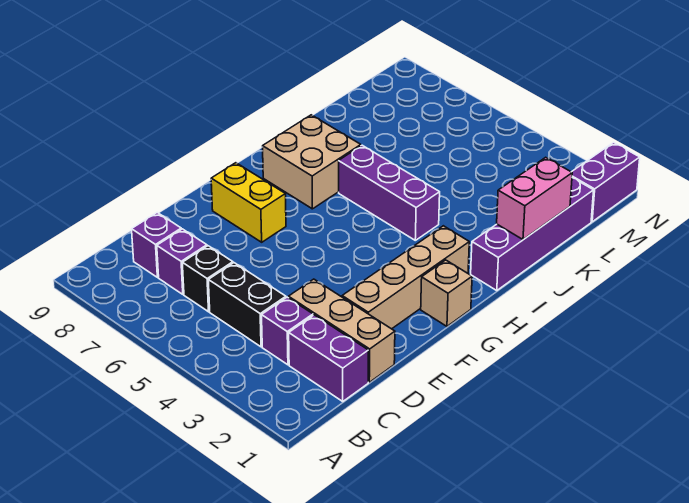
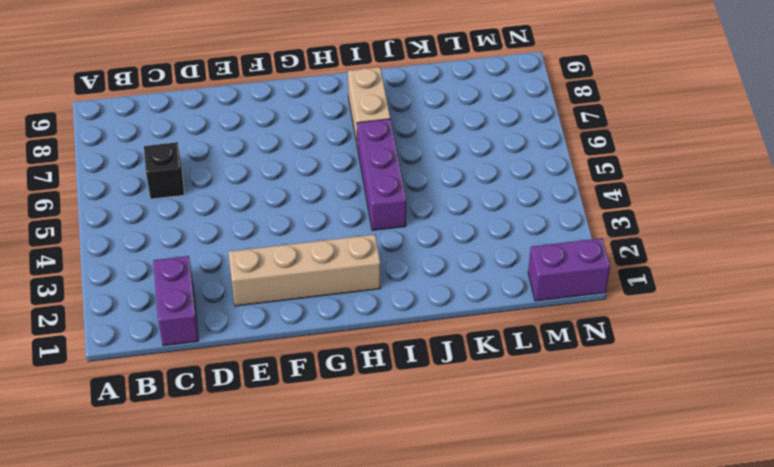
tan 1x2 brick [348,67,390,148] -> tan 2x2 brick [263,115,361,209]
none -> purple 1x1 brick [262,297,313,365]
none -> black 1x2 brick [208,263,286,347]
none -> purple 1x1 brick [157,229,207,294]

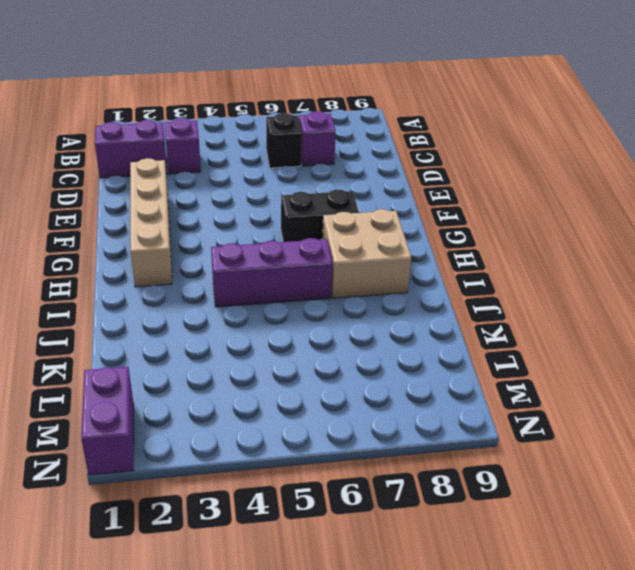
black 1x2 brick [281,189,359,242] -> black 1x2 brick moved to [208,263,286,347]
none -> purple 1x1 brick [132,213,181,277]
none -> tan 1x3 brick [288,279,395,382]
none -> yellow 1x2 brick [211,163,286,242]

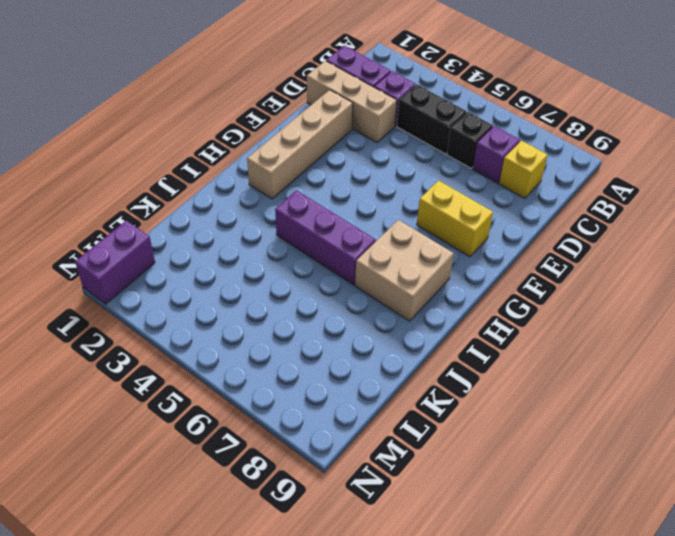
yellow 1x1 brick [499,141,548,198] -> purple 1x1 brick [132,213,181,277]
none -> tan 1x1 brick [421,260,472,326]
none -> purple 1x4 brick [471,178,594,291]
none -> pink 1x2 brick [497,157,572,240]

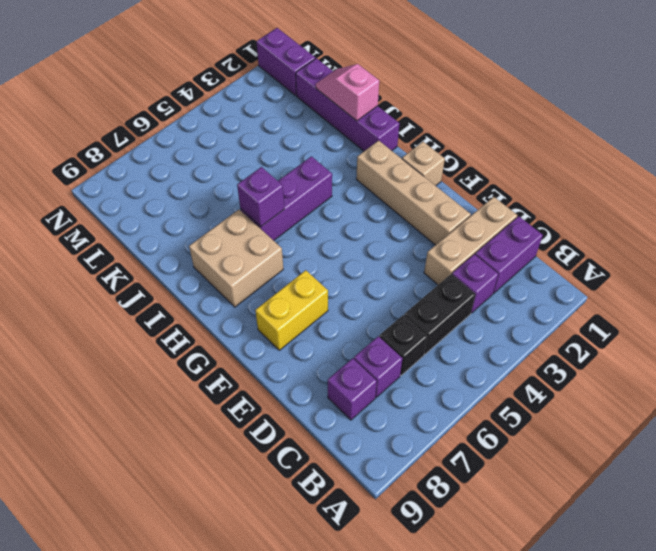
purple 1x1 brick [237,167,284,227] -> none
pink 1x2 slope [316,64,379,121] -> pink 1x2 brick [497,157,572,240]

